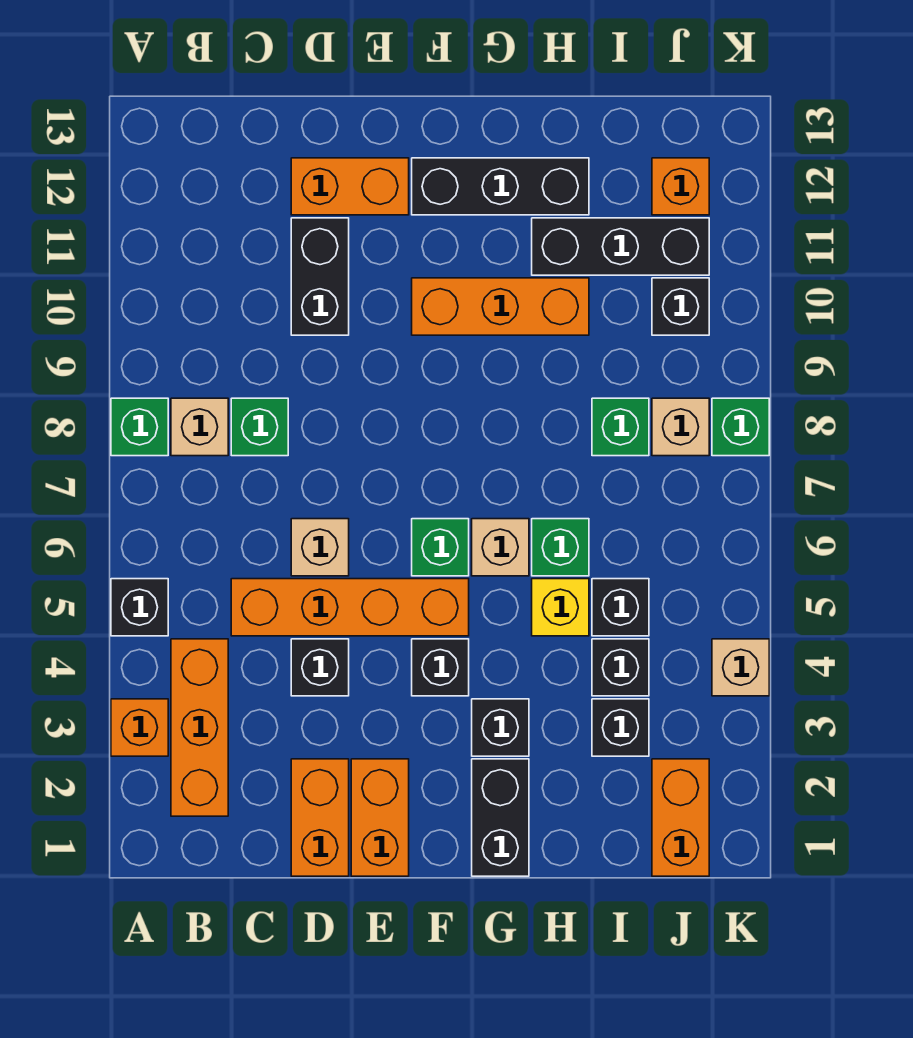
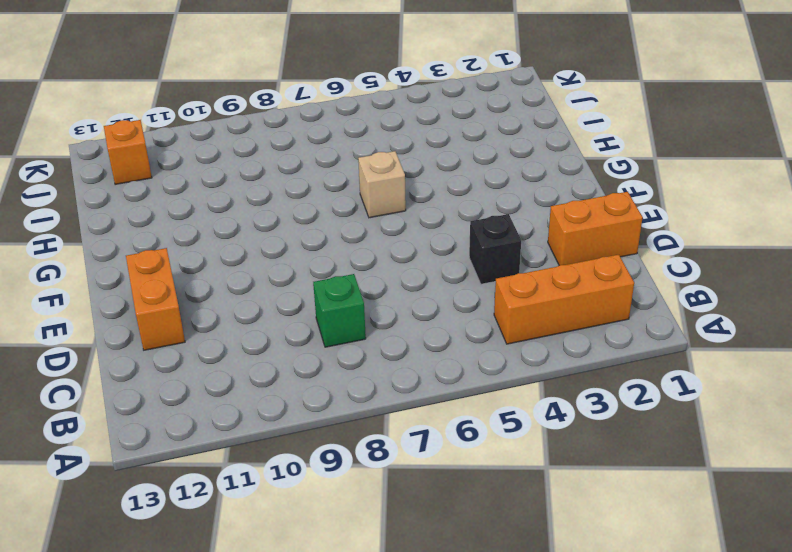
none -> orange 1x1 brick [111,699,168,756]
none -> black 1x1 brick [111,579,168,636]
none -> green 1x1 brick [111,398,168,456]
none -> tan 1x1 brick [171,398,228,456]

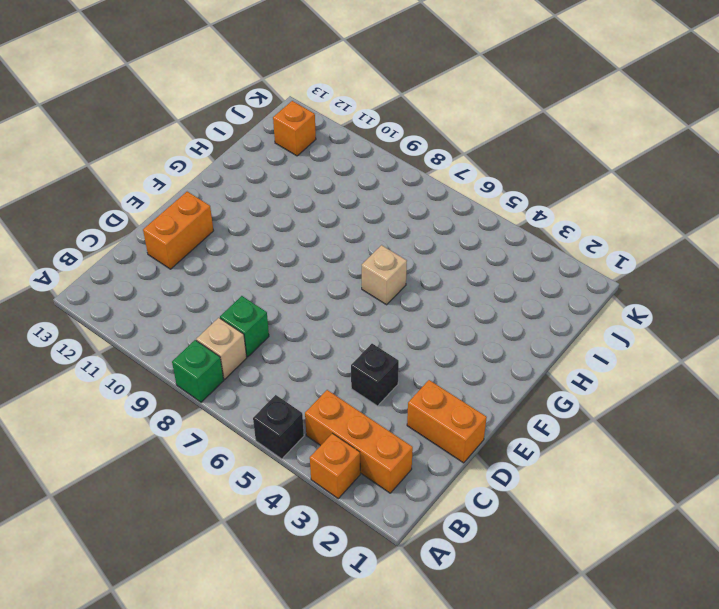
none -> orange 1x4 brick [231,579,469,636]
none -> tan 1x1 brick [291,519,349,576]
none -> black 1x2 brick [291,218,349,335]
none -> orange 1x2 brick [351,759,409,876]

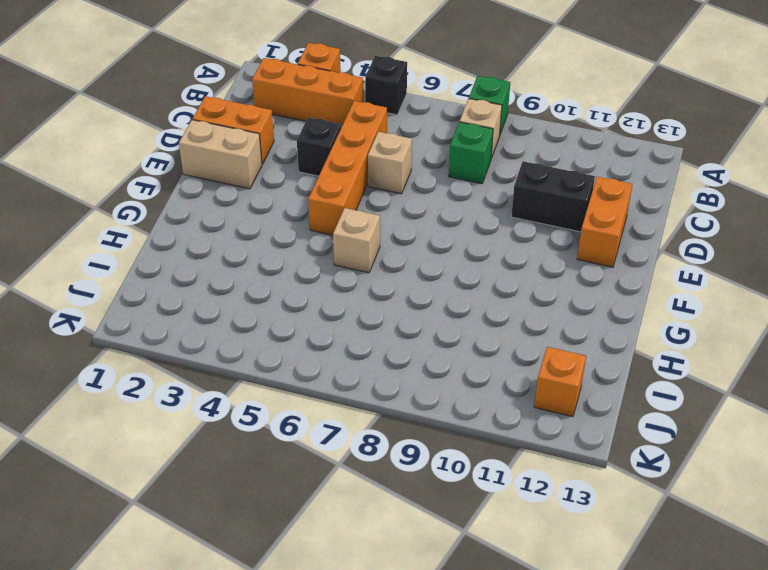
tan 1x2 brick [179,120,262,189] -> orange 1x2 brick [351,759,409,876]
none -> black 1x1 brick [412,639,469,696]
none -> green 1x1 brick [412,519,469,576]
none -> orange 1x3 brick [412,278,589,335]
none -> black 1x3 brick [412,158,589,215]

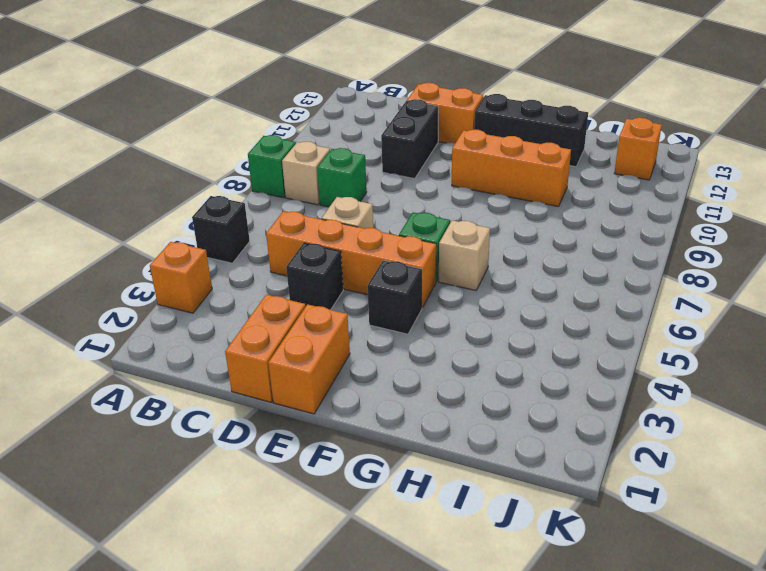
none -> orange 1x3 brick [171,639,228,816]
none -> black 1x2 brick [472,759,529,876]
none -> black 1x1 brick [472,699,529,756]
none -> yellow 1x1 brick [532,579,589,636]

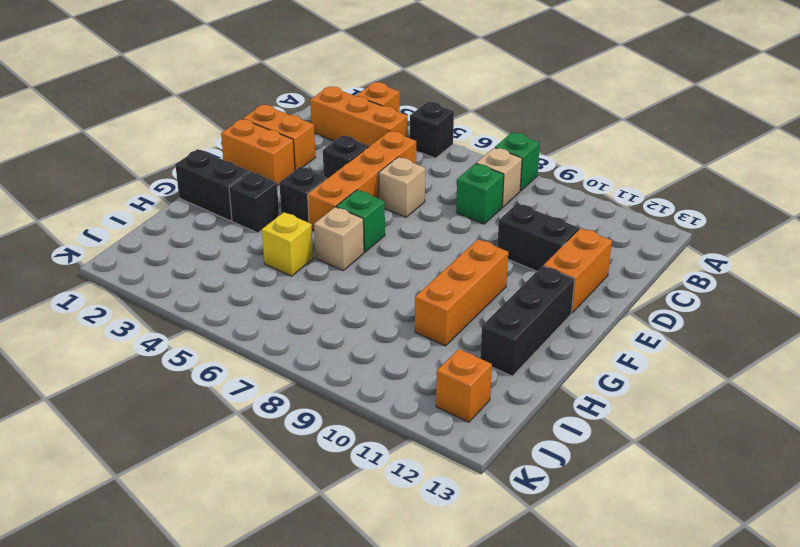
none -> green 1x1 brick [532,519,589,576]
none -> black 1x3 brick [532,218,709,275]
none -> black 1x1 brick [592,699,649,756]
none -> black 1x1 brick [592,639,649,696]

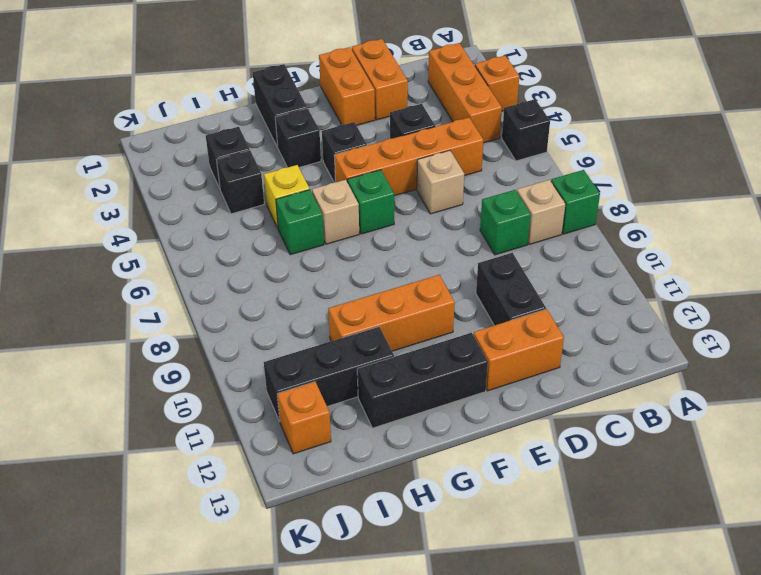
none -> black 1x1 brick [592,579,649,636]
none -> green 1x1 brick [592,398,649,456]
none -> orange 1x2 brick [652,759,709,876]
none -> tan 1x1 brick [652,398,709,456]

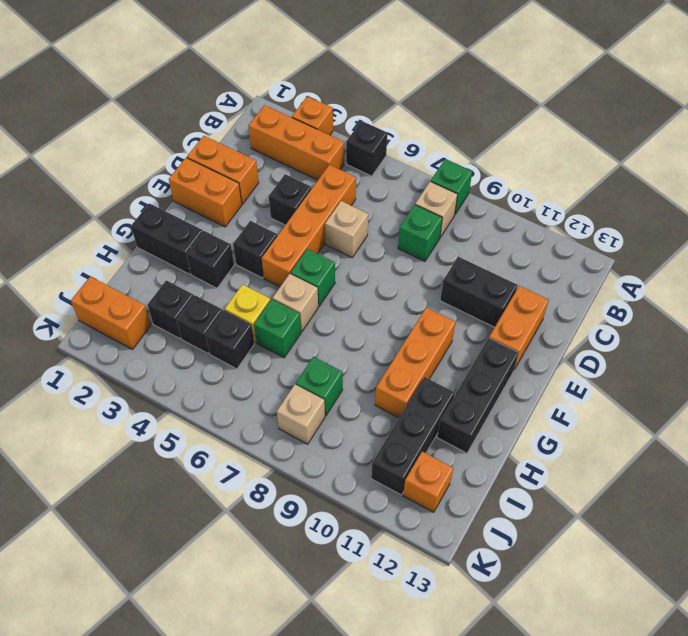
none -> black 1x1 brick [652,278,709,335]
none -> tan 1x1 brick [712,639,769,696]
none -> green 1x1 brick [712,398,769,456]

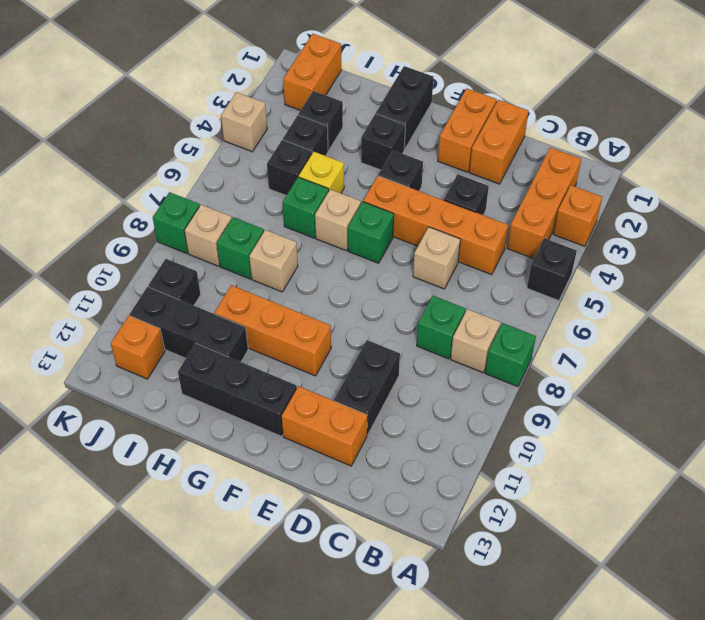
tan 1x1 brick [249,230,298,292] -> none

